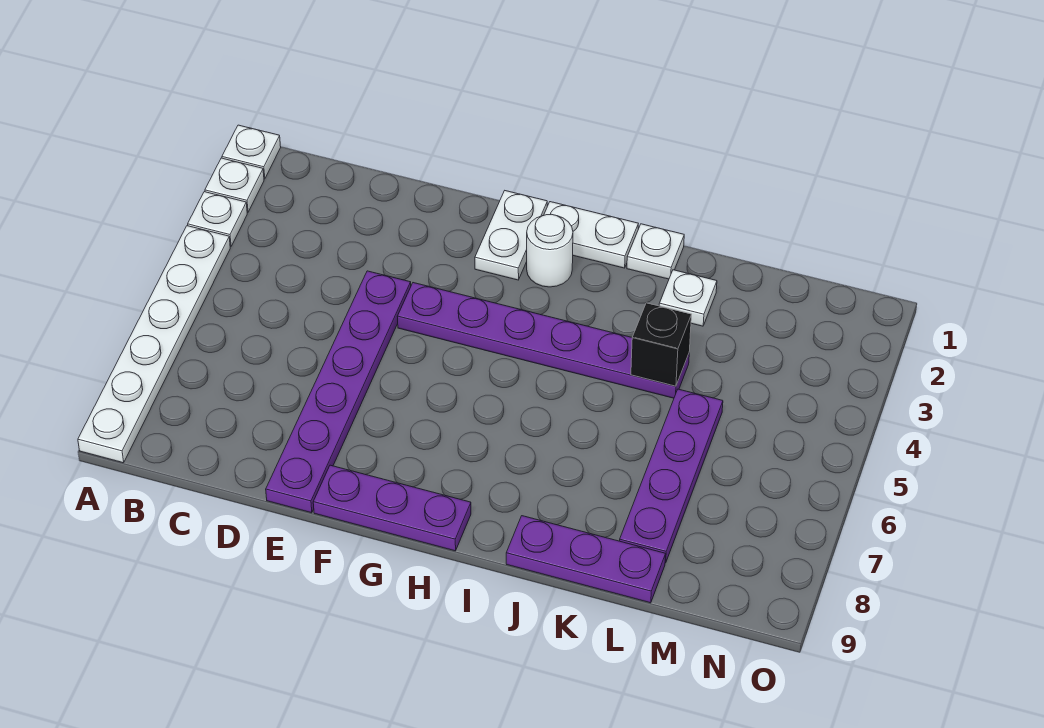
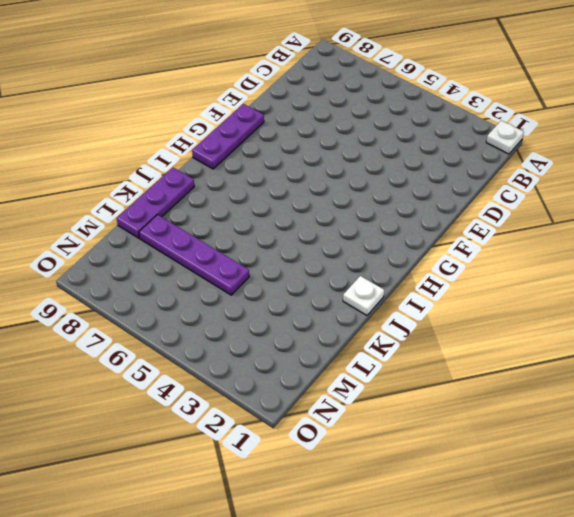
none -> white 1x1 plate [205,158,264,213]
none -> white 1x1 plate [188,192,247,247]
none -> white 1x6 plate [78,226,230,463]

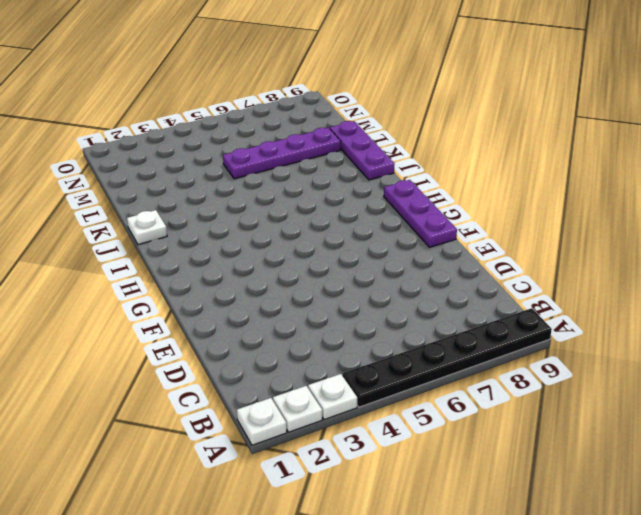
black 1x6 plate [343,308,552,407] -> white 1x6 plate [78,226,230,463]
none -> purple 1x6 plate [266,271,411,513]
none -> purple 1x6 plate [397,283,689,398]
none -> white 1x2 plate [475,191,547,280]

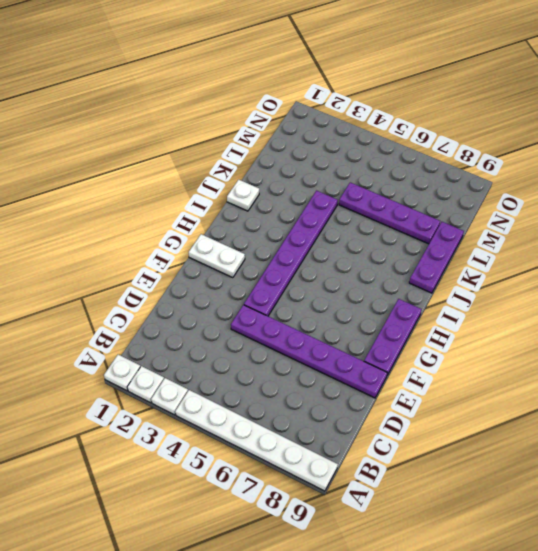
none -> white 1x2 plate [544,202,638,268]
none -> white 1x1 round brick [527,214,573,287]
none -> white 1x1 plate [659,270,717,326]

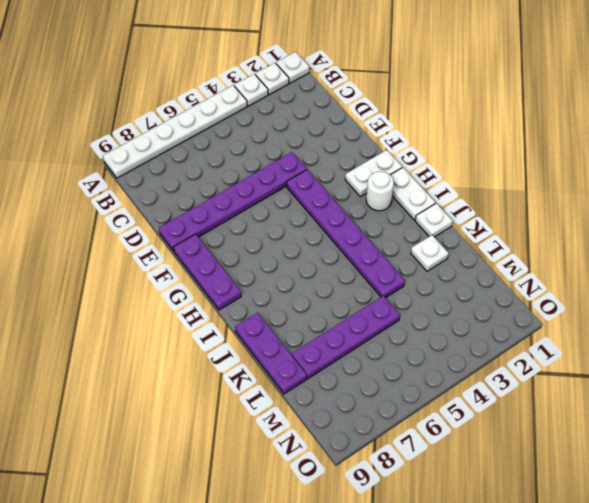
none -> black 1x1 brick [631,303,691,386]

